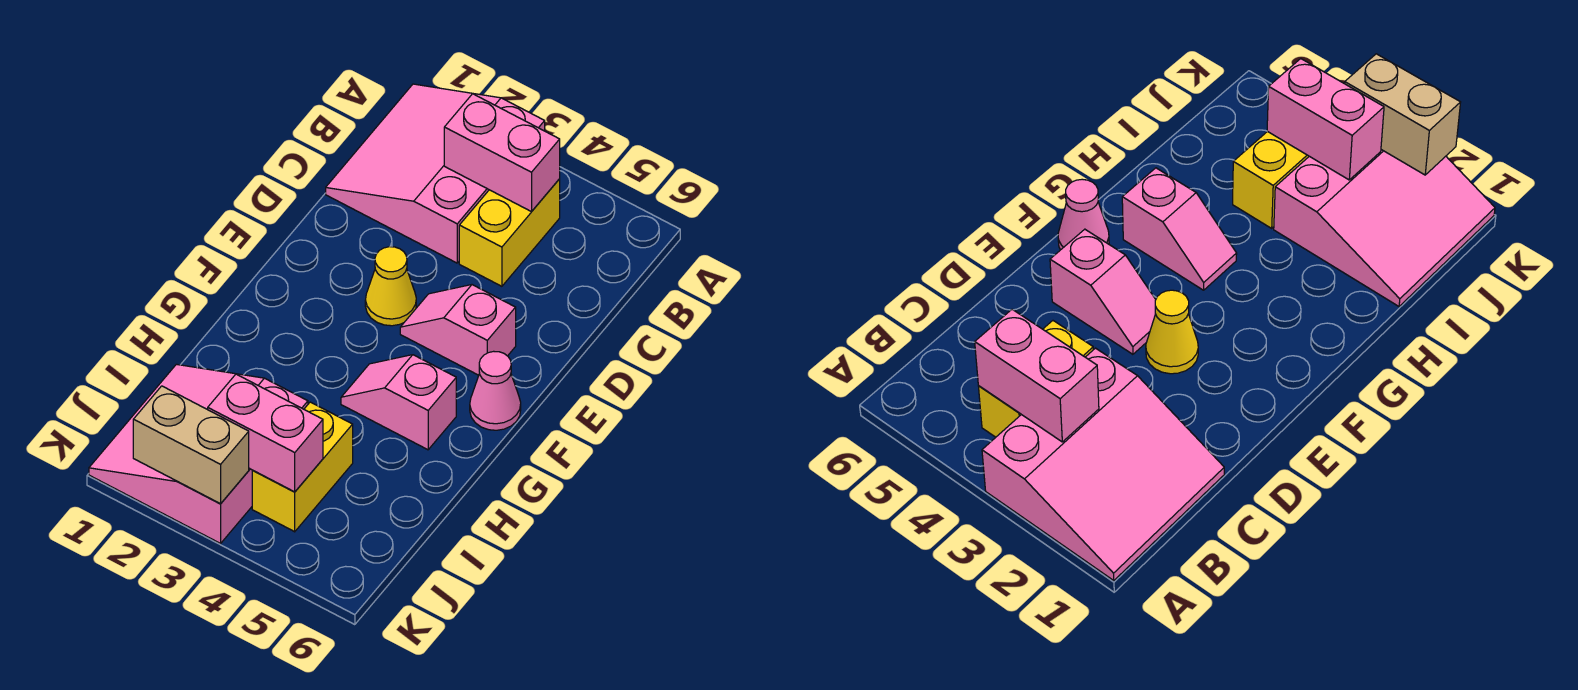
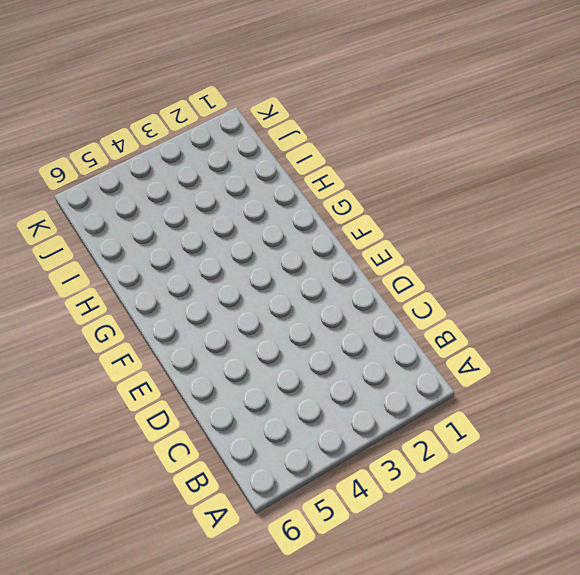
none -> pink 3x3 slope [326,84,545,263]
none -> yellow 1x2 brick [459,179,560,286]

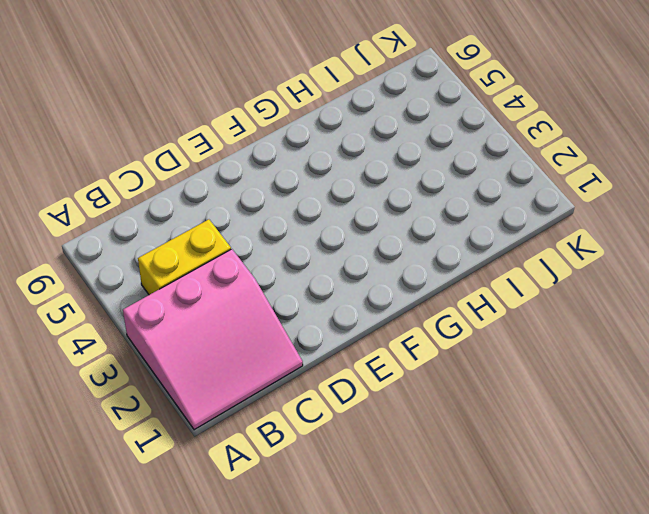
none -> yellow 1x1 cone [365,247,416,326]
none -> pink 1x2 slope [400,285,516,375]

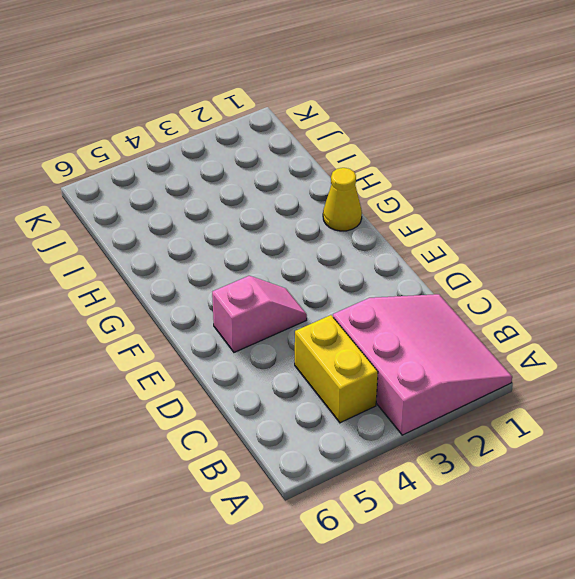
yellow 1x1 cone [323,168,362,231] -> yellow 1x1 cone moved to [365,247,416,326]
none -> pink 1x1 cone [470,351,521,430]
none -> pink 1x2 slope [341,355,456,450]

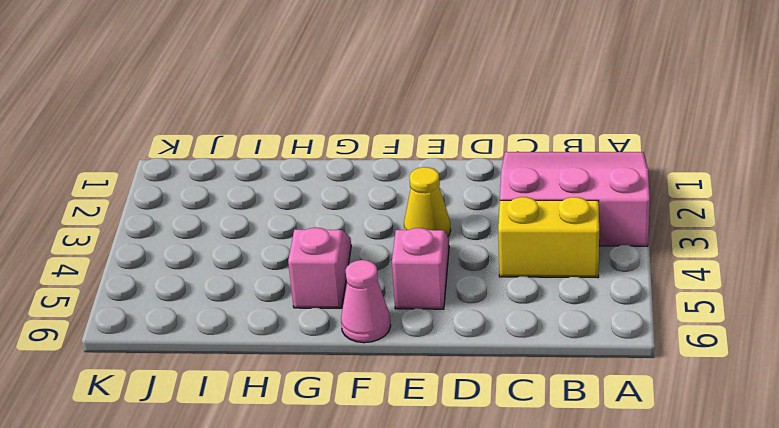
none -> pink 3x3 slope [89,364,308,543]
none -> yellow 1x2 brick [252,402,353,532]

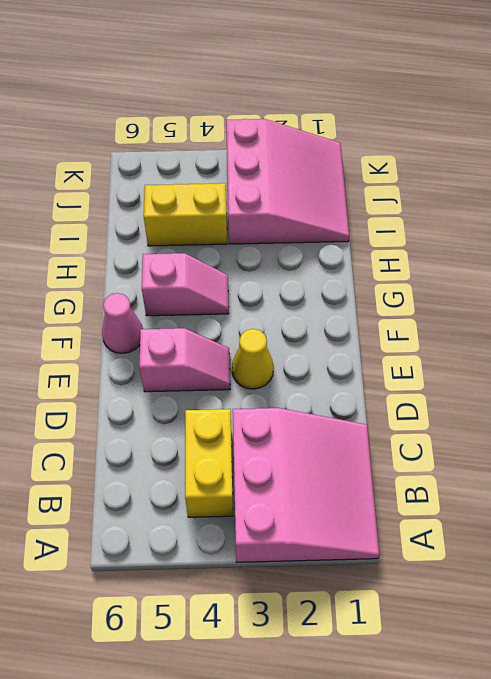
yellow 1x2 brick [144,183,227,246] -> yellow 1x2 brick turned to [252,402,353,532]
none -> pink 1x2 brick [444,94,560,212]
none -> pink 1x2 brick [208,374,323,492]

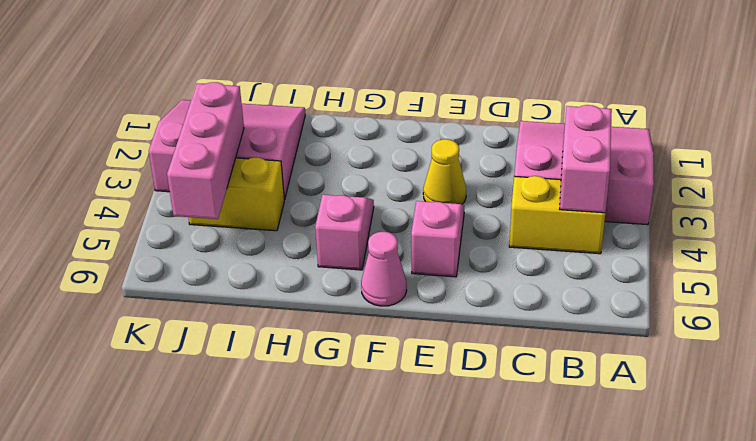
pink 1x3 brick [167,82,244,219] -> pink 1x2 brick [208,374,323,492]
none -> tan 1x2 brick [133,386,249,504]

